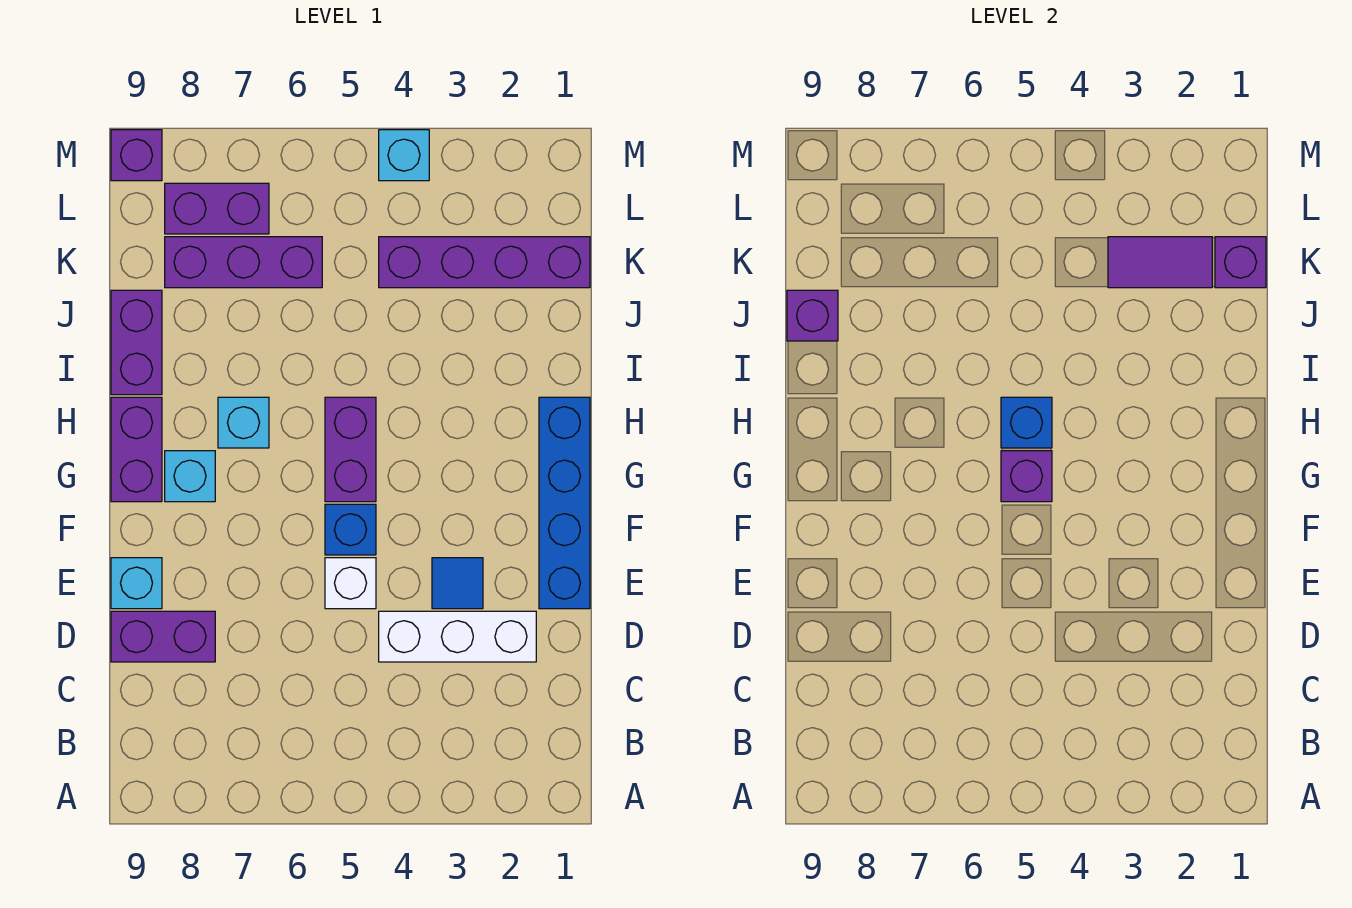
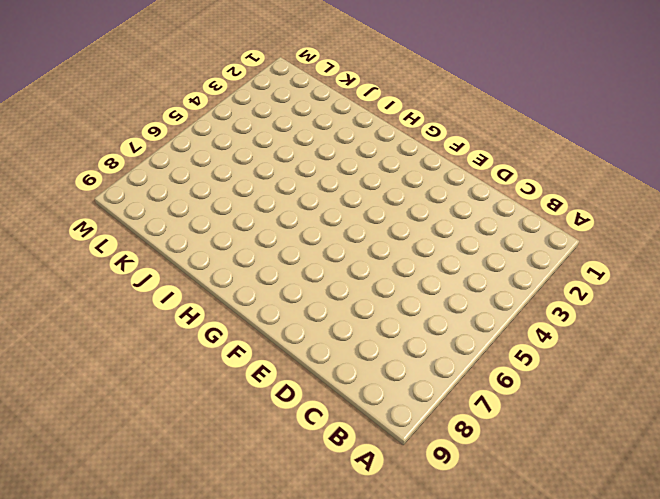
none -> white 1x3 brick [379,611,536,662]
none -> purple 1x2 brick [111,611,215,662]
none -> blue 1x4 brick [539,397,590,609]

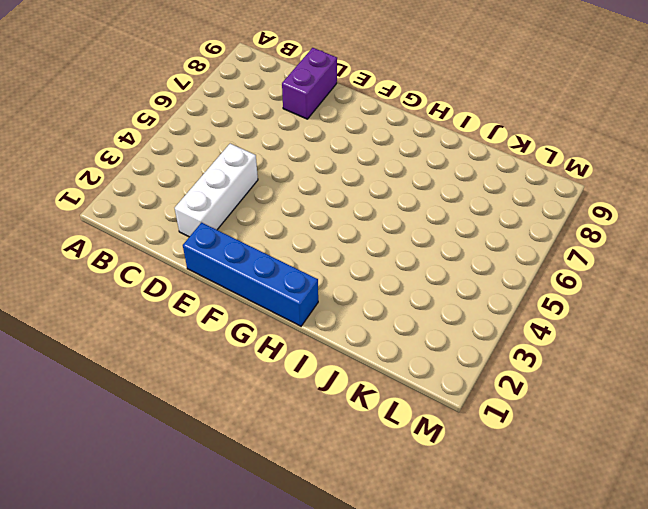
none -> blue 1x1 tile [432,558,483,609]
none -> white 1x1 brick [325,558,376,609]
none -> cyan 1x1 brick [111,558,162,609]

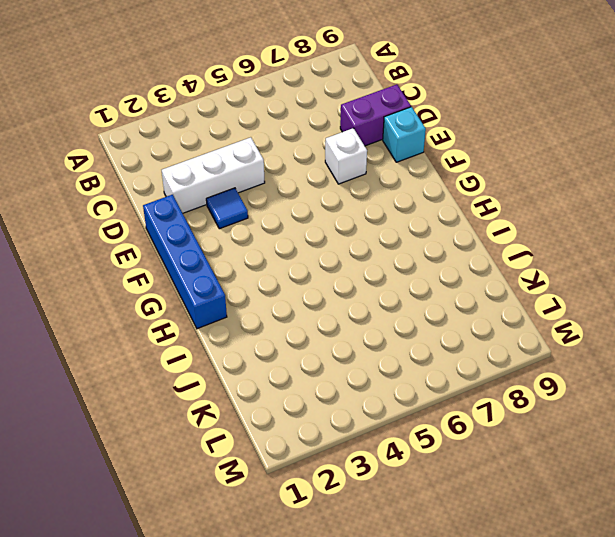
white 1x1 brick [325,128,367,184] -> white 1x1 brick moved to [325,558,376,609]
none -> blue 1x1 brick [325,504,376,555]
none -> purple 1x2 brick [325,397,376,502]
none -> cyan 1x1 brick [165,451,215,502]

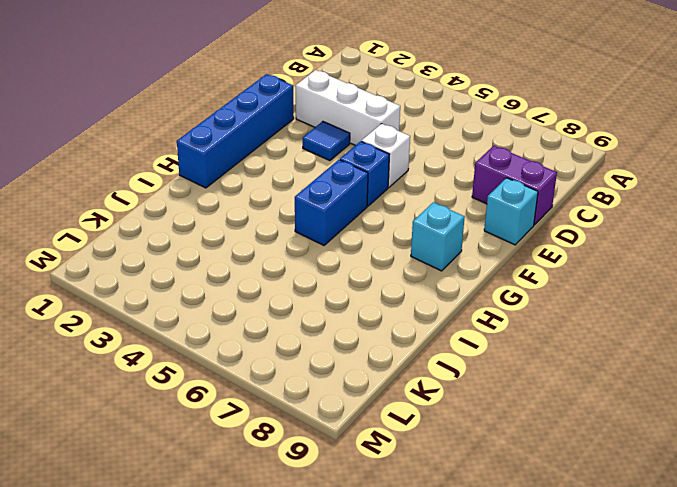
blue 1x2 brick [295,160,368,245] -> purple 1x2 brick [325,397,376,502]
none -> purple 1x2 brick [111,397,162,502]
none -> cyan 1x1 brick [218,397,269,448]
none -> purple 1x2 brick [111,290,162,395]

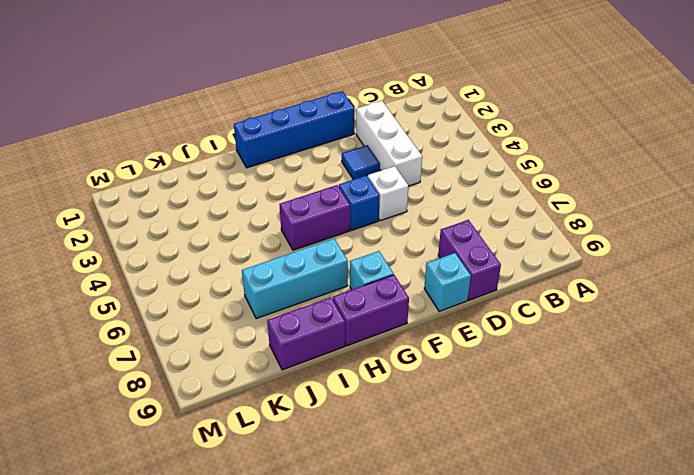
cyan 1x3 brick [242,239,348,318] -> cyan 1x1 brick [218,397,269,448]
none -> purple 1x4 brick [379,237,590,288]
none -> purple 1x3 brick [165,237,322,288]
none -> purple 1x2 brick [165,183,269,234]

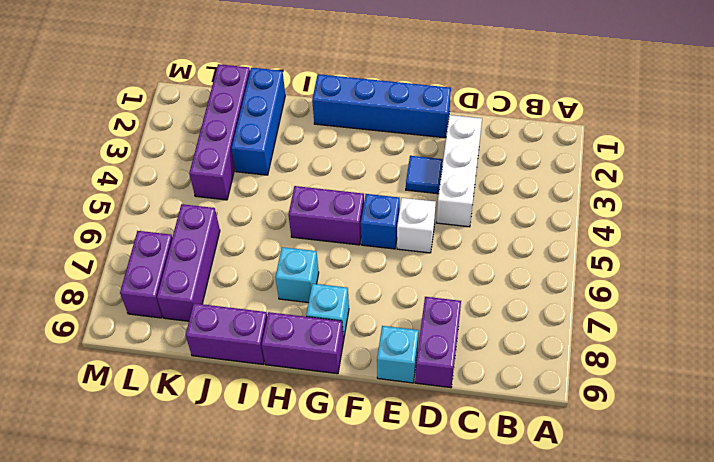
blue 1x3 brick [231,68,285,175] -> none
none -> cyan 1x1 brick [379,130,429,181]
none -> purple 1x1 brick [111,130,162,181]
none -> purple 1x1 brick [1001,451,1052,502]

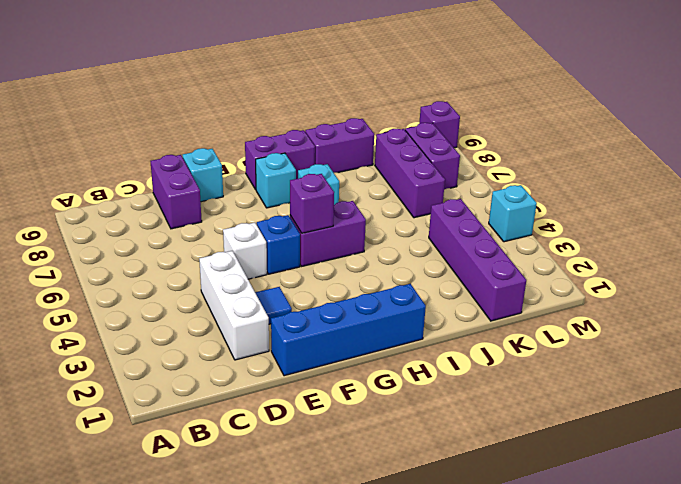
none -> blue 1x1 brick [1001,397,1052,448]
none -> purple 1x1 brick [787,290,838,341]
none -> purple 1x1 brick [1215,237,1266,288]

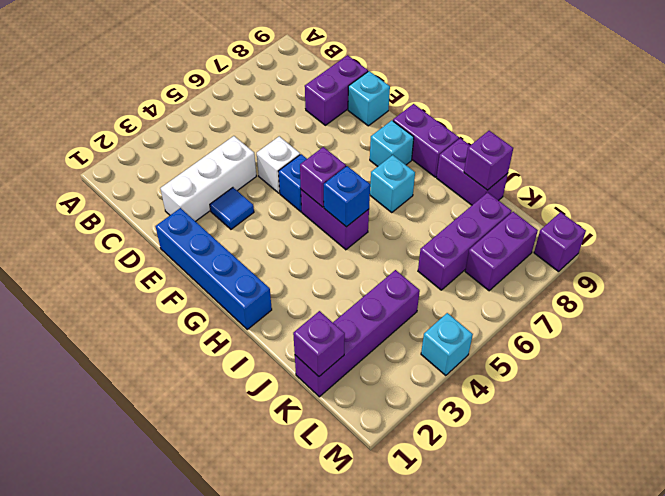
none -> purple 1x2 tile [1108,237,1212,288]

